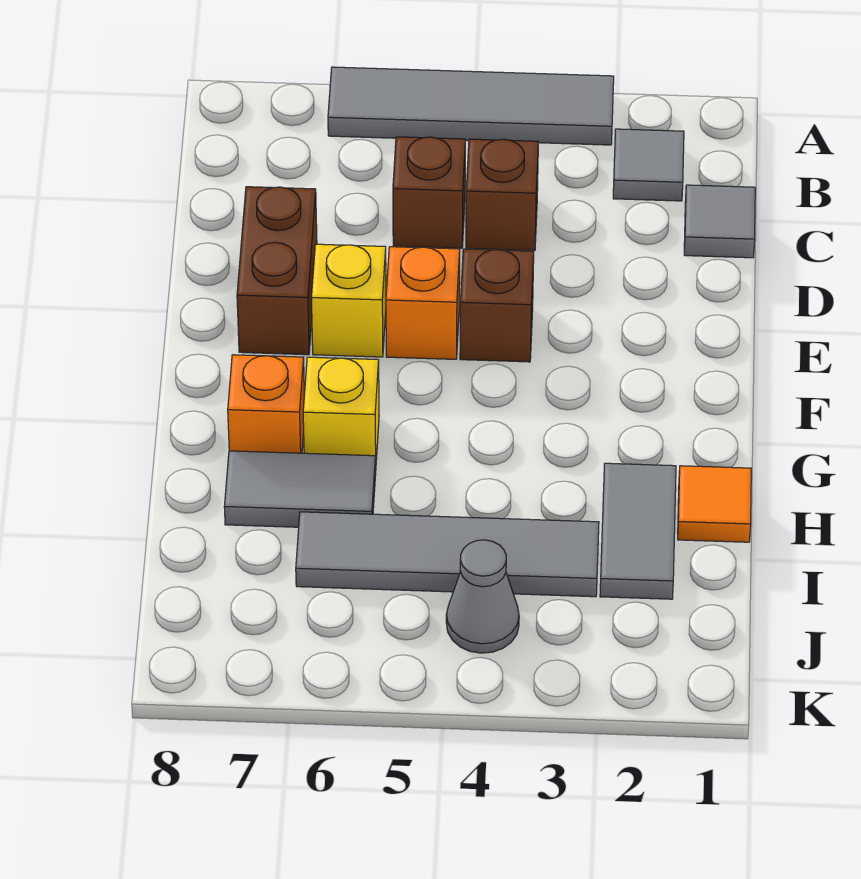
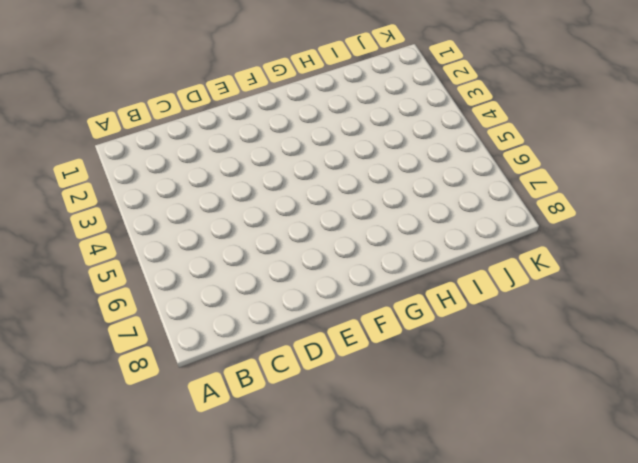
none -> grey 1x4 tile [328,67,614,145]
none -> grey 1x1 tile [613,129,684,201]
none -> grey 1x1 tile [684,185,755,258]

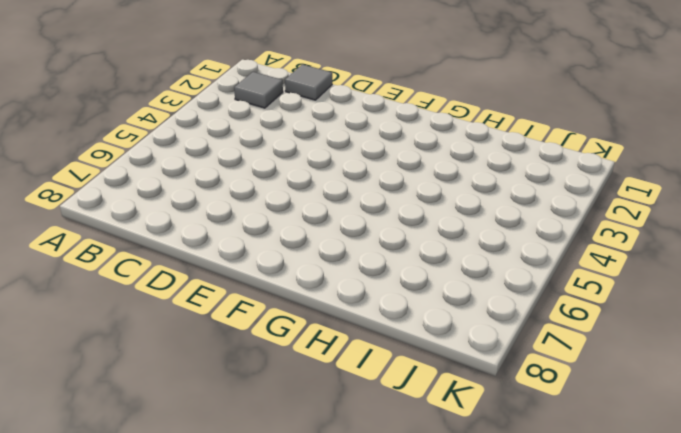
none -> grey 1x4 tile [328,67,614,145]
none -> brown 1x1 brick [466,139,538,251]
none -> brown 1x1 brick [393,137,465,248]

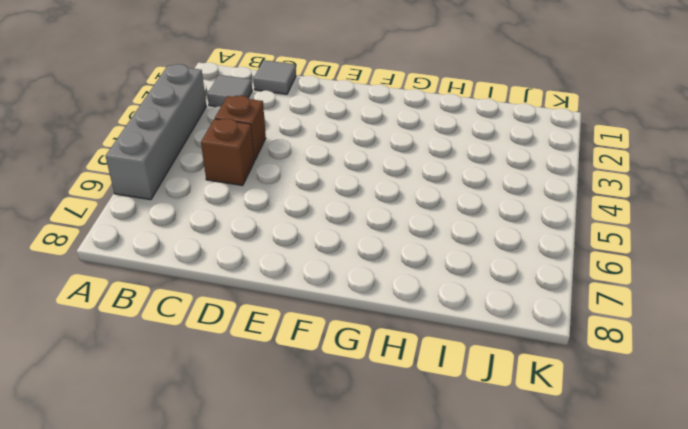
grey 1x4 brick [106,64,206,200] -> grey 1x4 tile [328,67,614,145]
none -> brown 1x2 brick [237,187,317,355]
none -> brown 1x1 brick [460,249,534,362]
none -> orange 1x1 brick [386,247,460,359]

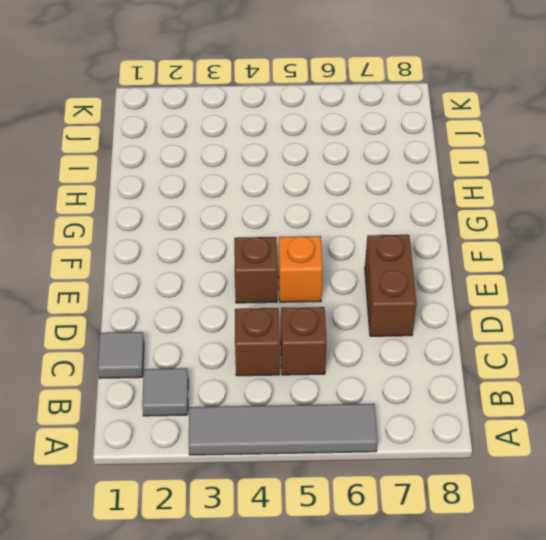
none -> yellow 1x1 brick [311,244,386,357]
none -> yellow 1x1 brick [303,357,379,464]
none -> orange 1x1 brick [228,355,304,453]

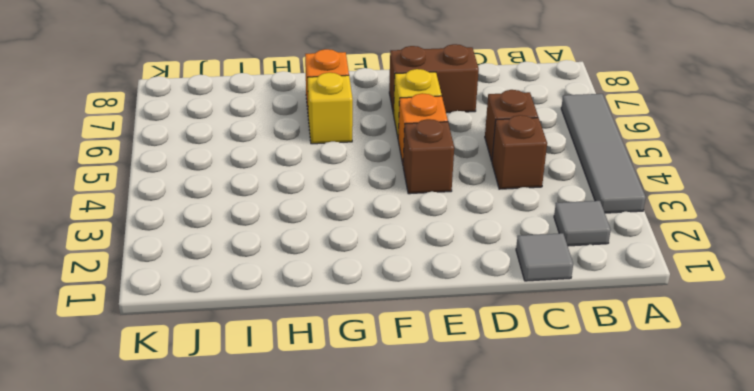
none -> orange 1x1 tile [678,466,751,542]
none -> grey 1x2 tile [600,463,676,599]
none -> grey 1x2 tile [224,451,376,527]

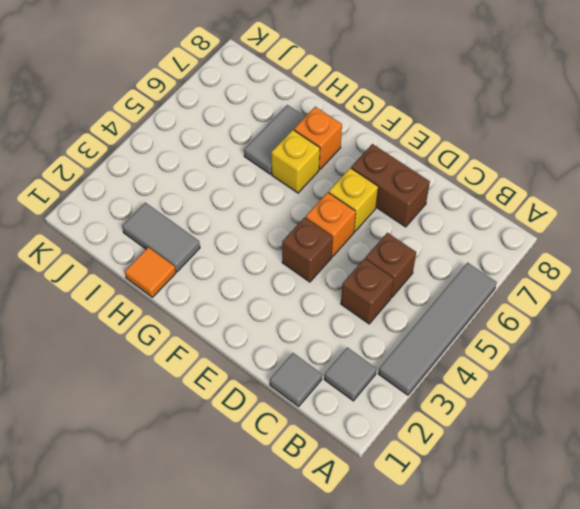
none -> grey 1x4 tile [296,512,599,597]
none -> grey 1x1 cone [446,540,519,653]

